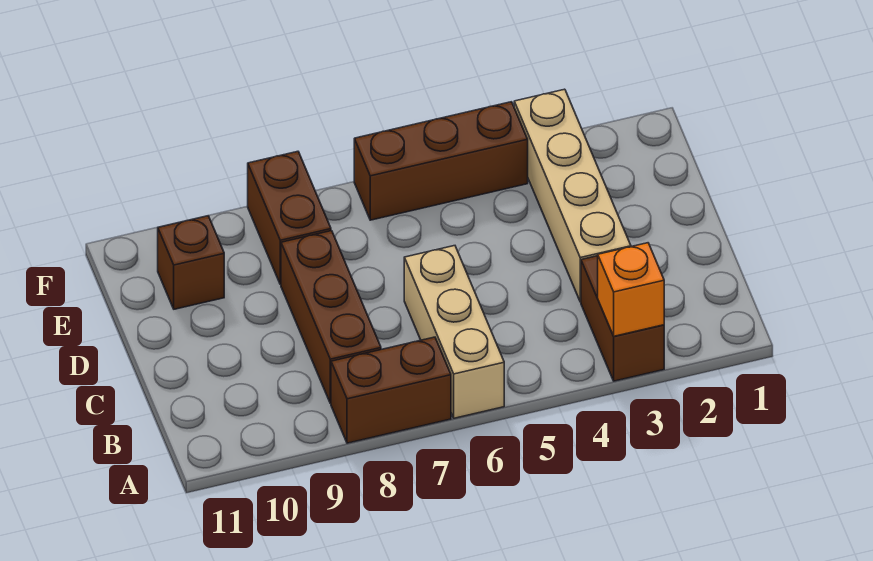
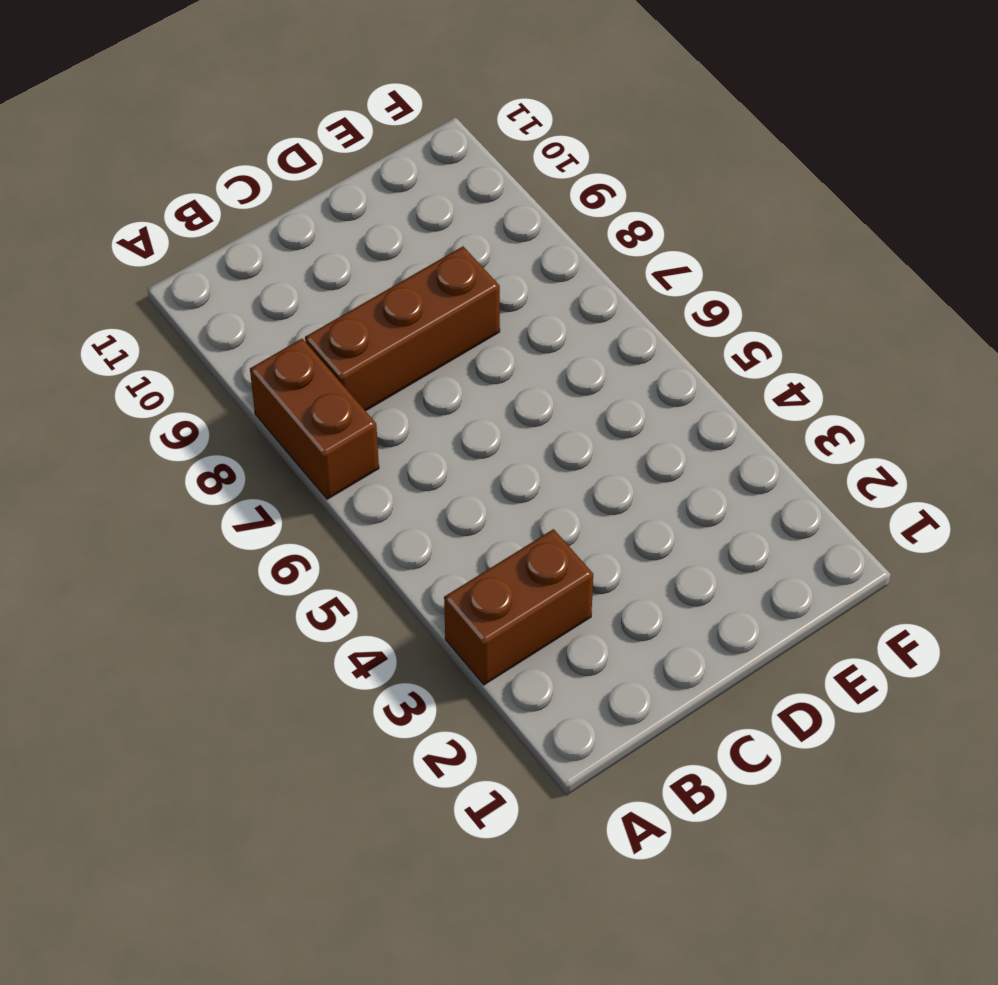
none -> tan 1x3 brick [404,246,504,418]
none -> tan 1x4 brick [514,89,631,302]

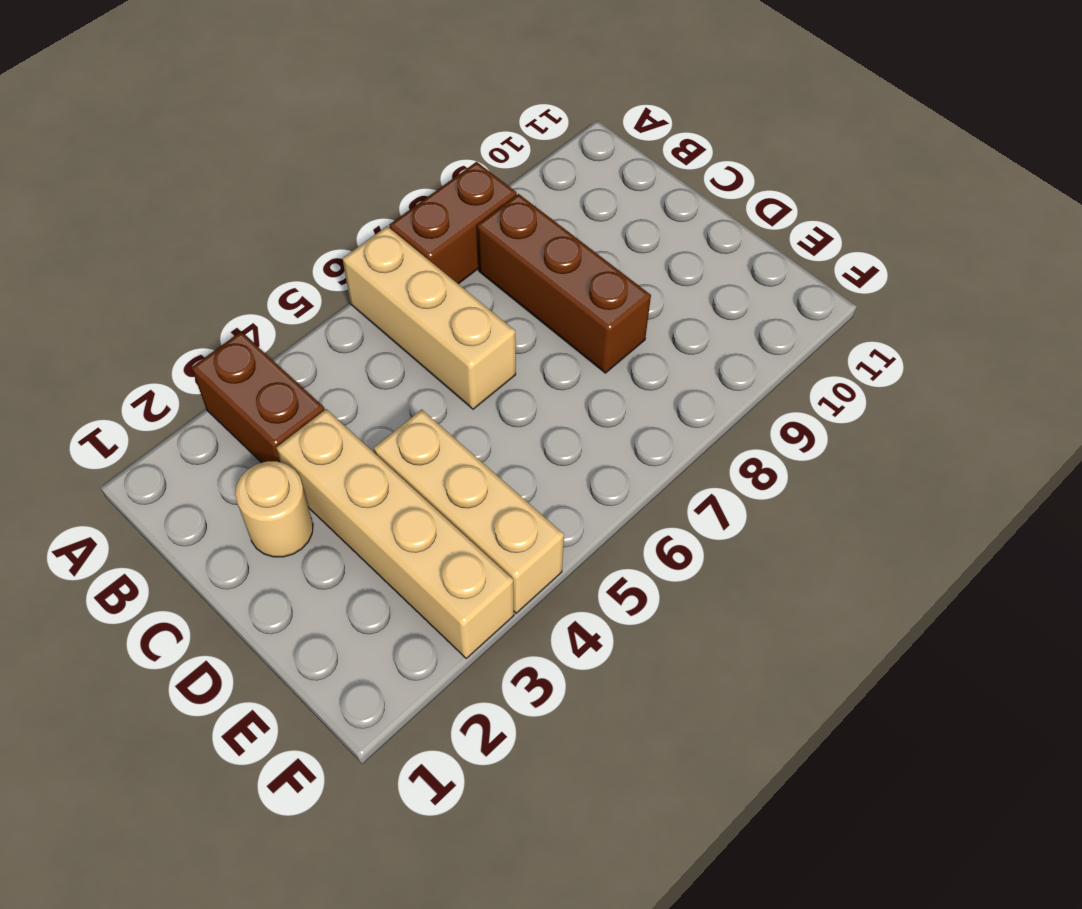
tan 1x1 round brick [235,461,313,557] -> none
tan 1x3 brick [374,409,564,613] -> brown 1x3 brick [354,102,528,220]
none -> brown 1x2 brick [248,151,331,285]
none -> brown 1x1 brick [158,216,224,309]

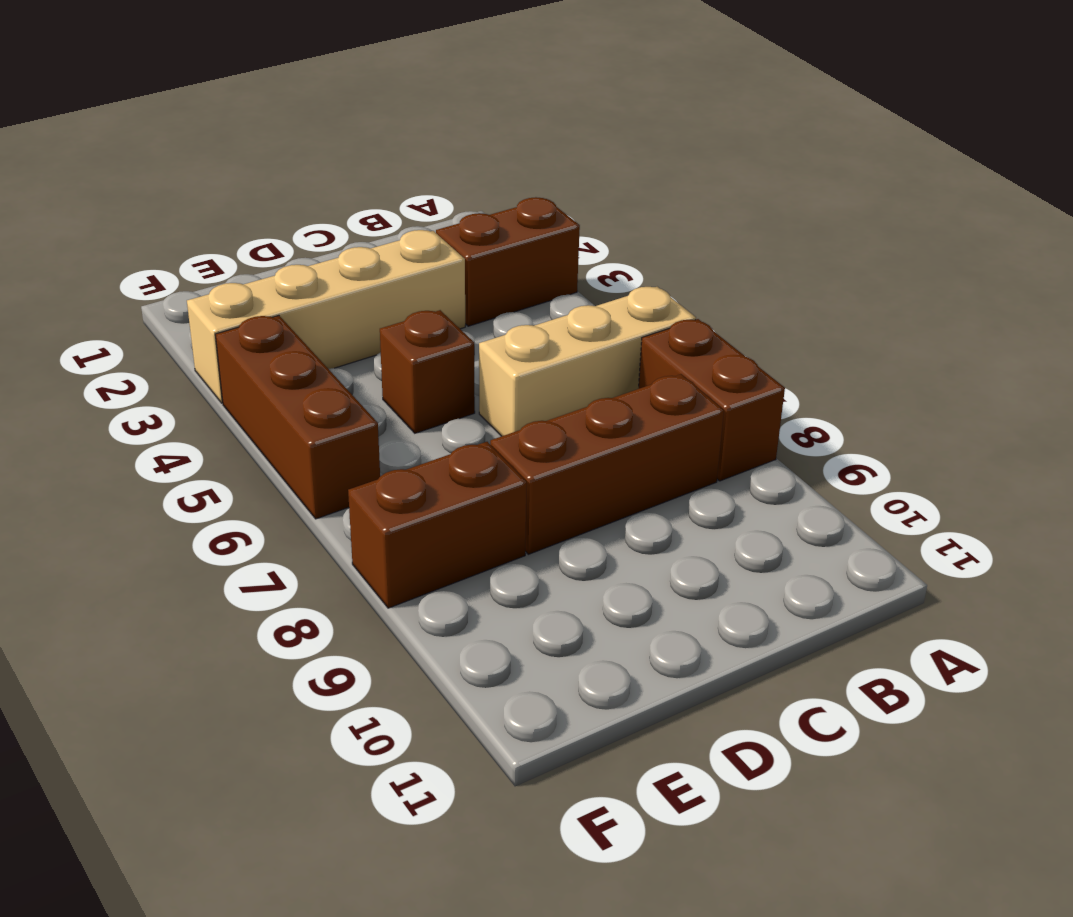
brown 1x1 brick [380,310,475,433] -> brown 1x1 brick moved to [158,216,224,309]
none -> orange 1x1 brick [598,243,664,336]

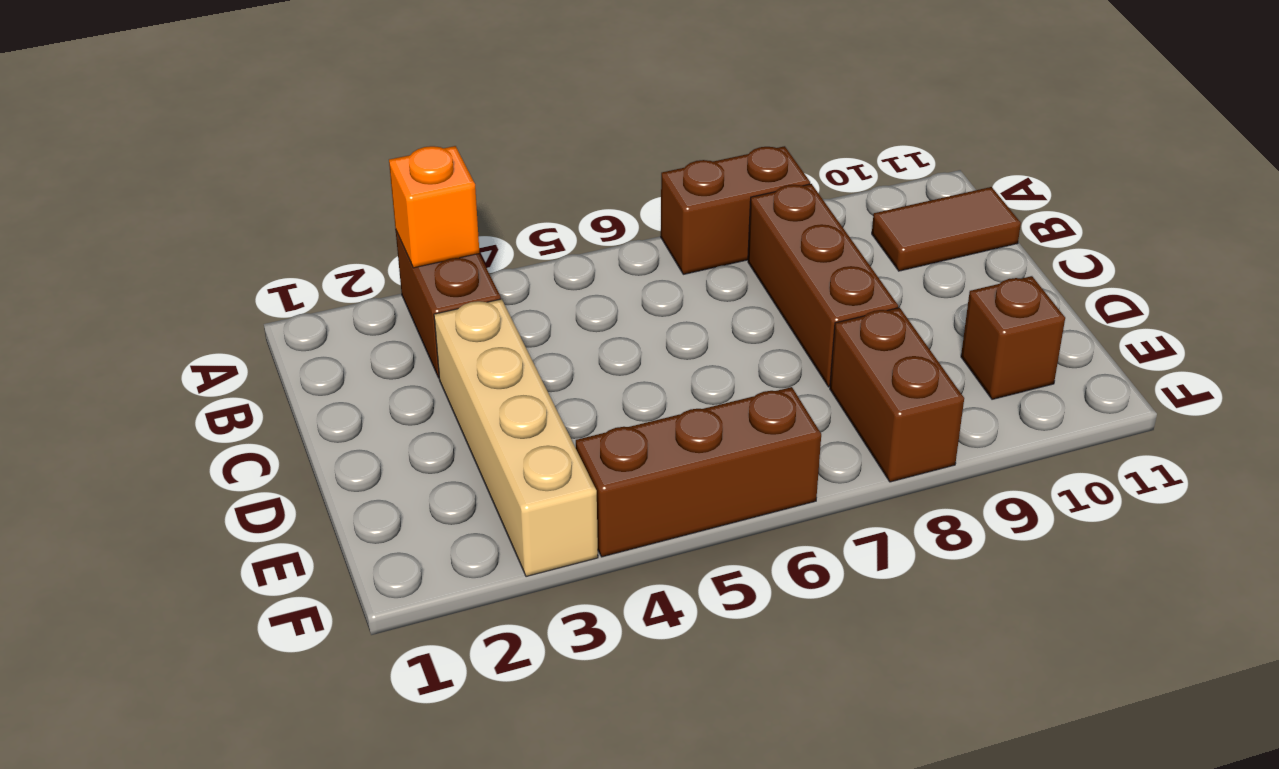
brown 1x2 tile [872,187,1021,271] -> none
none -> tan 1x3 brick [404,246,504,418]

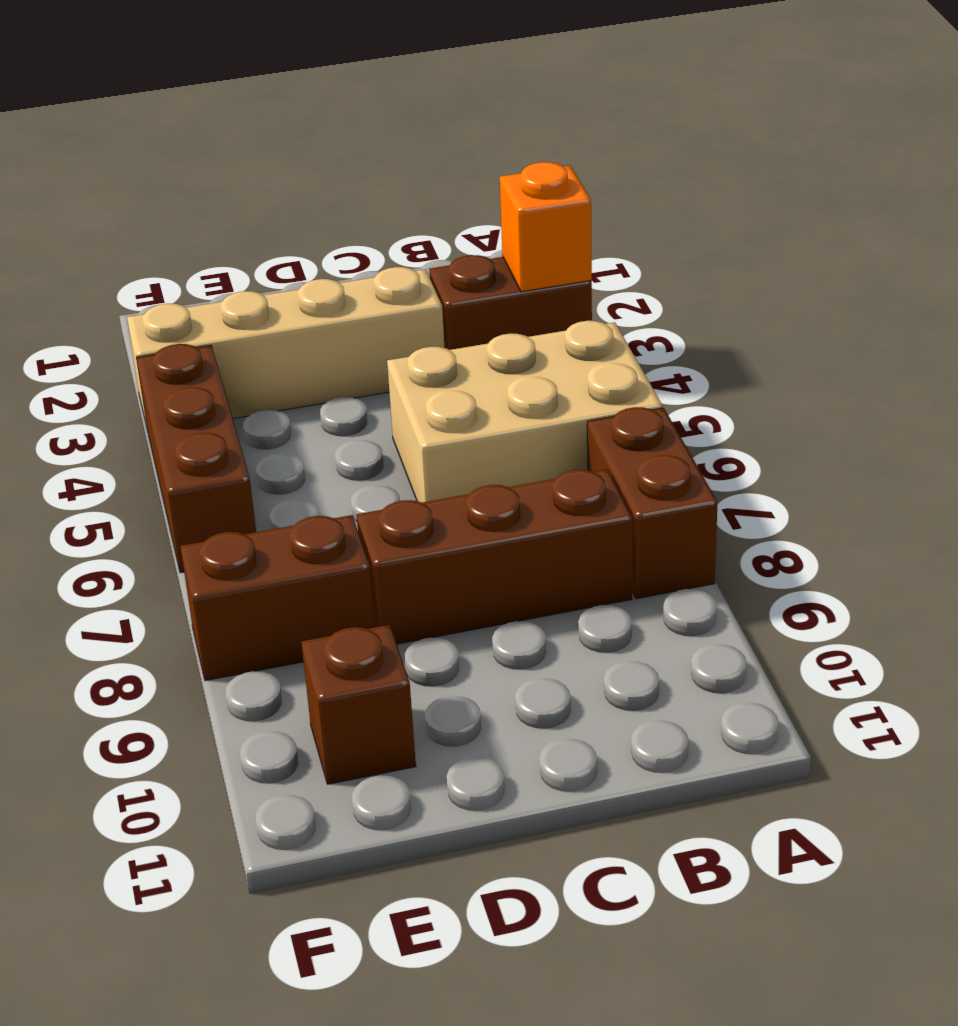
tan 2x3 brick [387,321,663,503] -> tan 1x3 brick [404,246,504,418]

